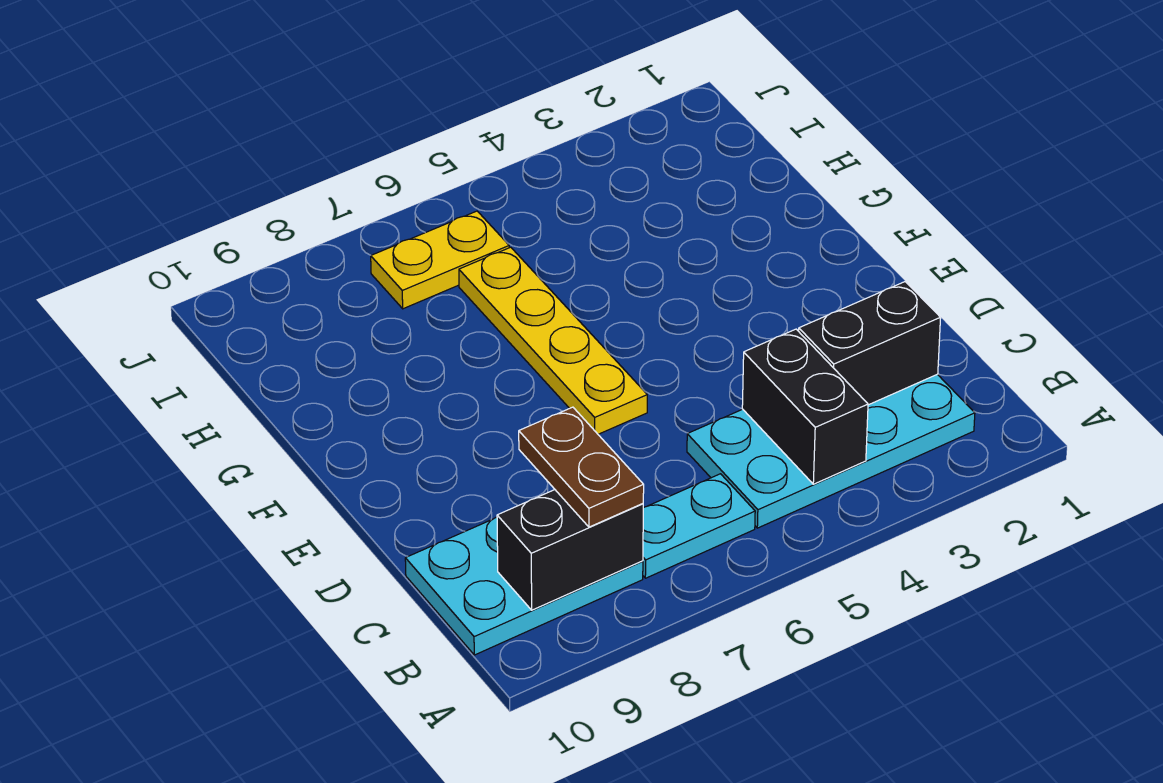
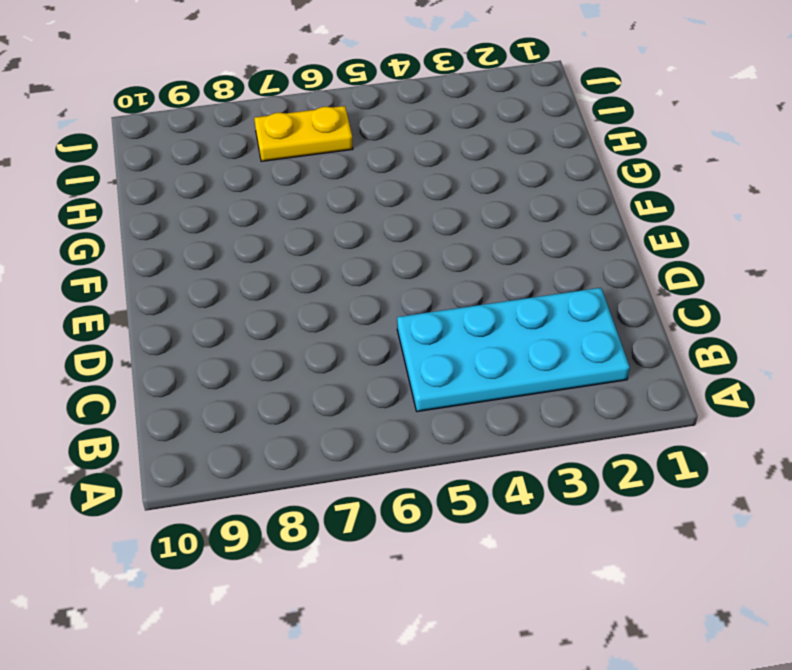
none -> cyan 1x2 plate [643,474,755,578]
none -> cyan 2x3 plate [405,517,643,655]

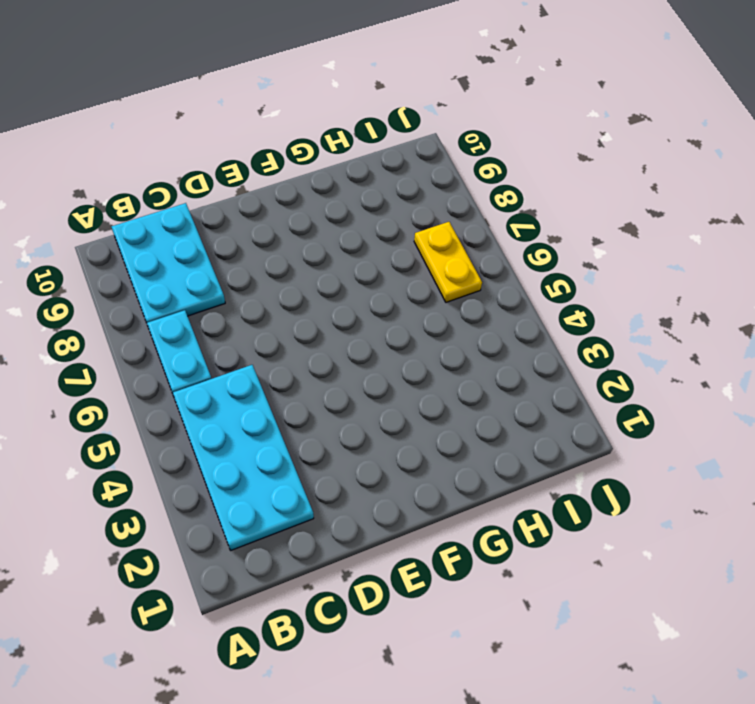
none -> yellow 1x4 plate [459,247,647,434]
none -> black 1x2 brick [742,329,868,484]

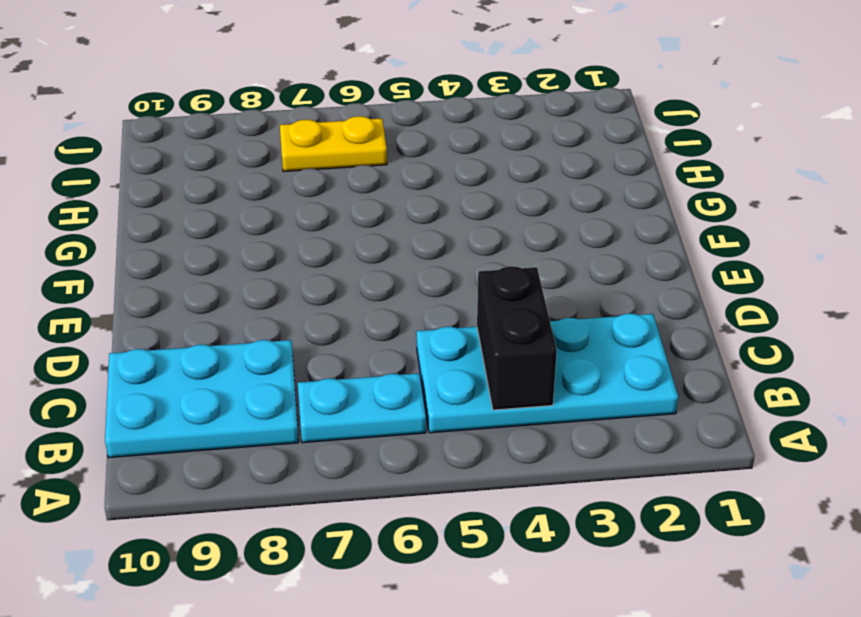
none -> yellow 1x4 plate [459,247,647,434]
none -> black 1x2 brick [497,490,643,610]

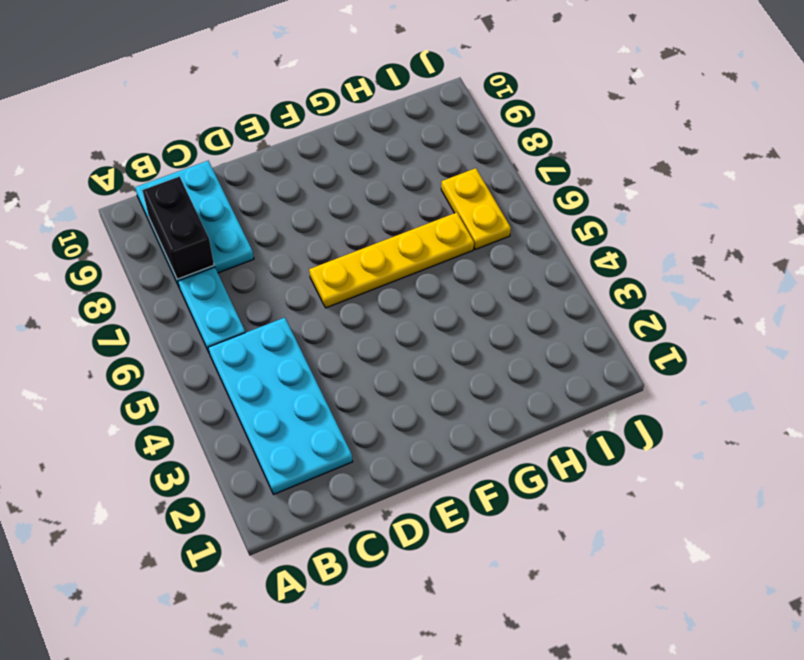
none -> black 1x2 brick [742,329,868,484]
none -> black 1x2 brick [799,282,941,405]

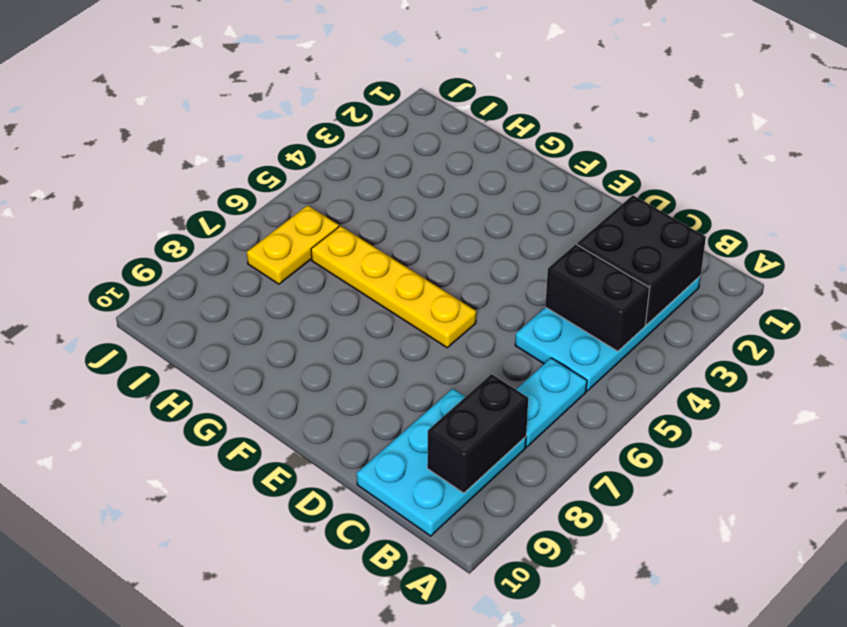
black 2x2 brick [577,195,706,325] -> black 1x2 brick [799,282,941,405]
none -> brown 1x2 plate [519,407,644,527]

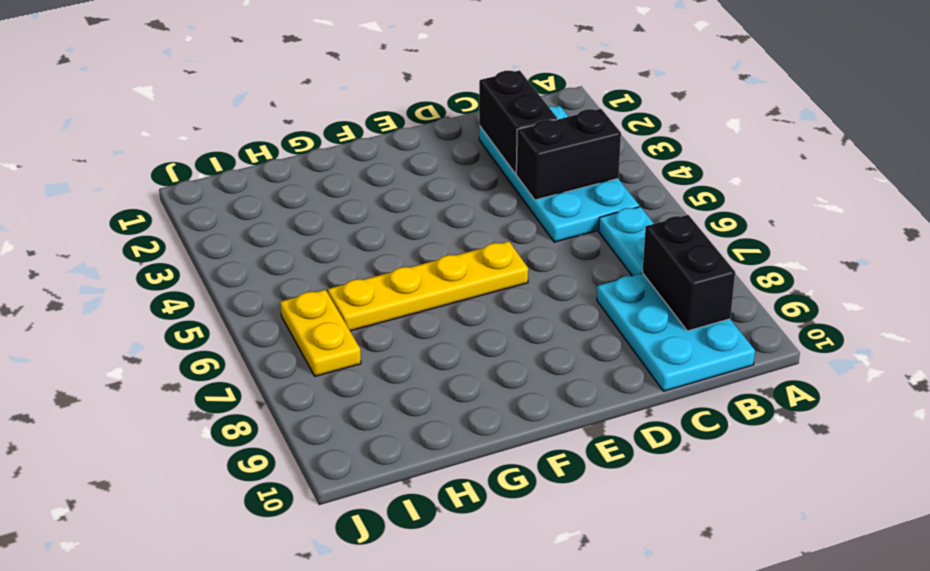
none -> brown 1x2 plate [519,407,644,527]

